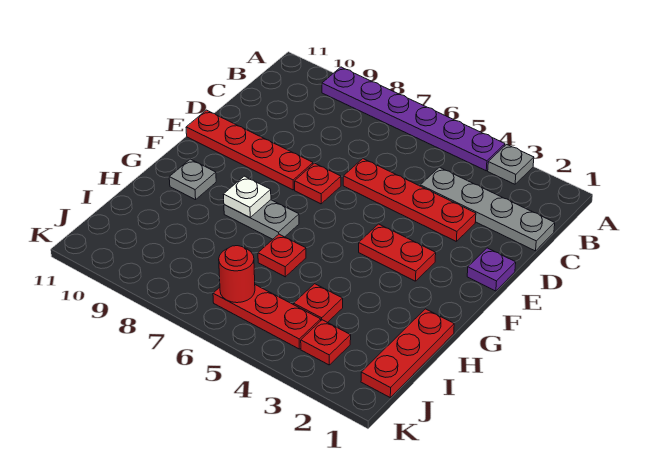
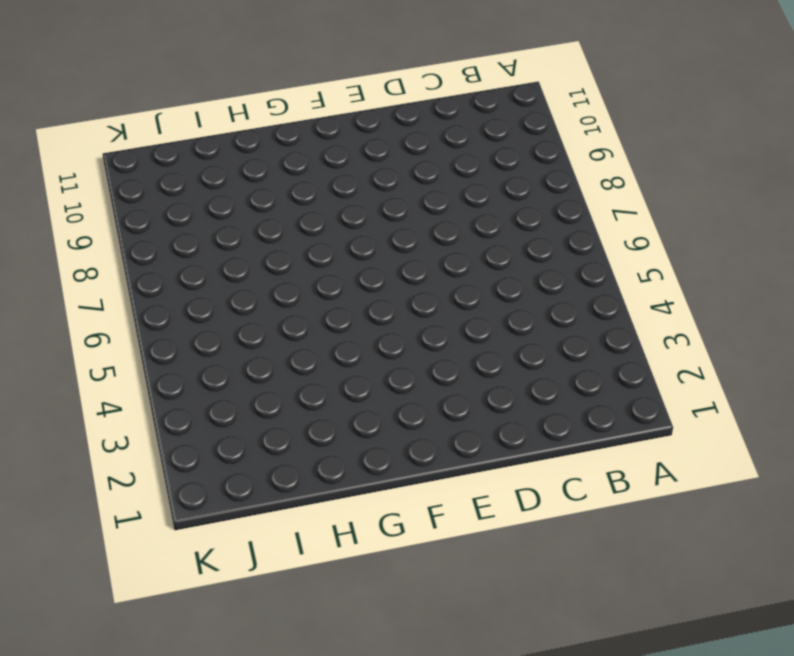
none -> grey 1x1 plate [488,144,534,184]
none -> purple 1x6 plate [322,67,505,171]
none -> grey 1x4 plate [420,167,555,251]

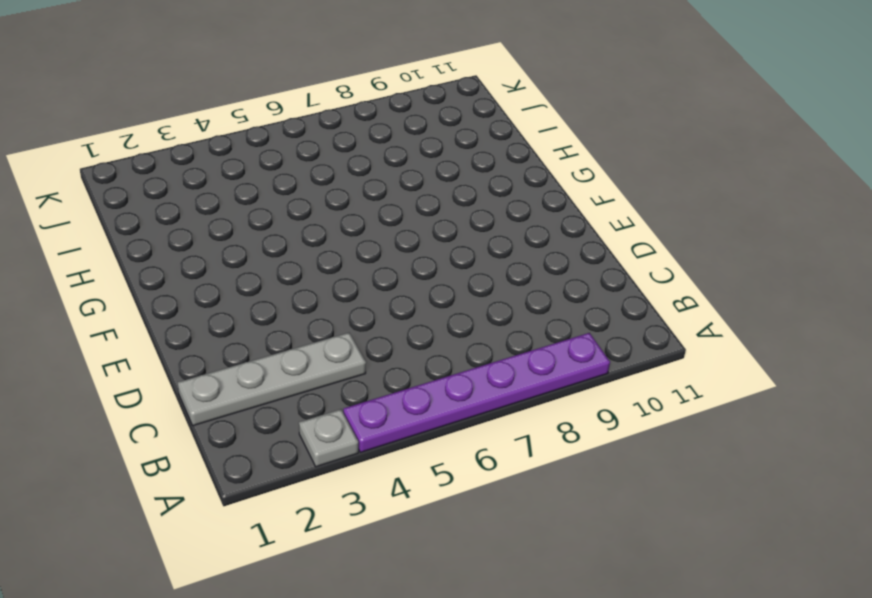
none -> red 1x4 plate [343,159,476,241]
none -> purple 1x1 plate [467,248,516,291]
none -> red 1x1 plate [295,163,341,204]

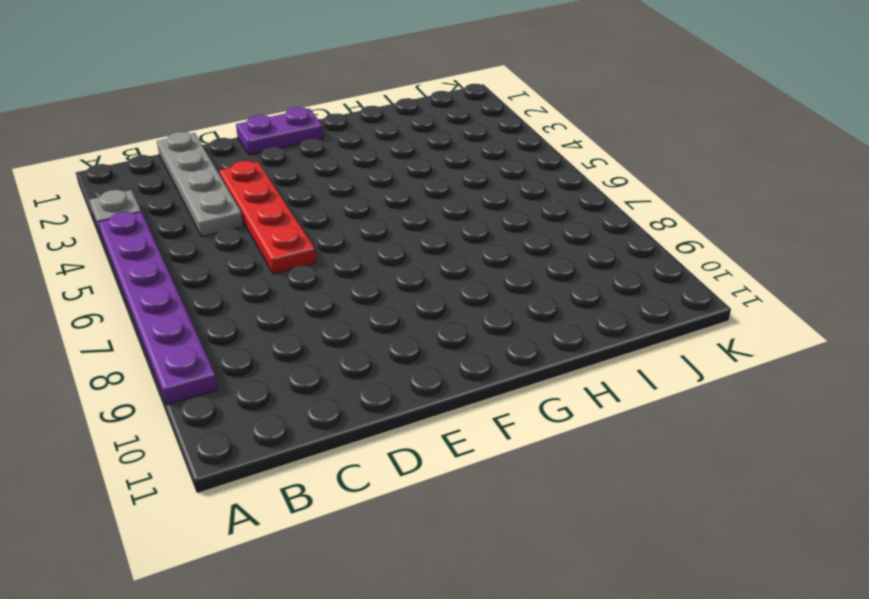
purple 1x2 plate [236,107,323,155] -> purple 1x1 plate [467,248,516,291]
none -> red 1x1 plate [295,163,341,204]
none -> red 1x4 plate [186,110,313,190]
none -> red 1x2 plate [359,224,436,281]

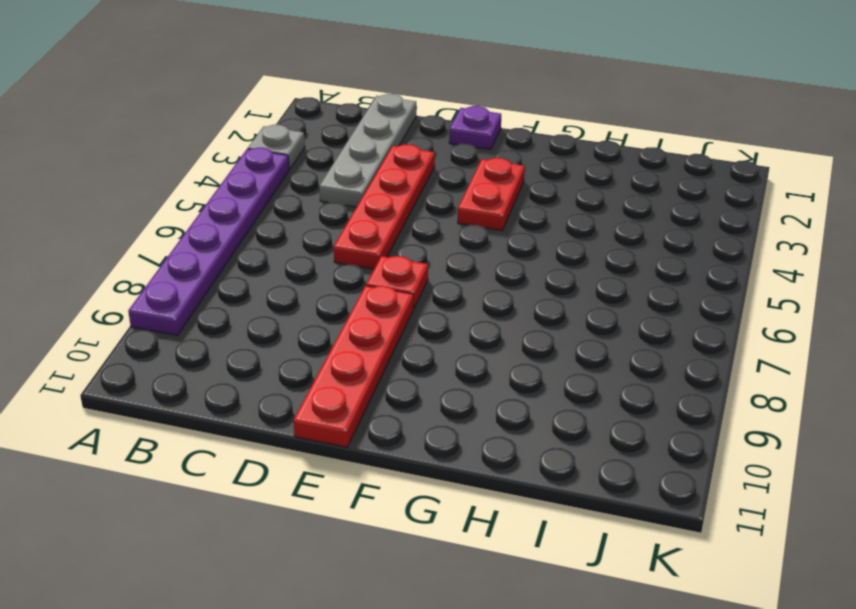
none -> grey 1x2 plate [224,200,299,239]
none -> grey 1x1 plate [169,159,216,200]
none -> red 1x3 plate [361,309,454,397]

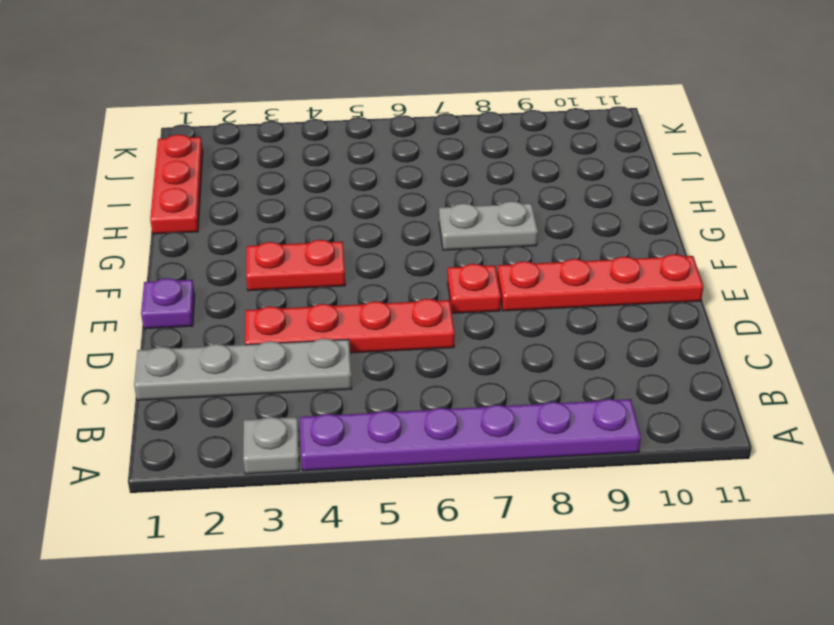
none -> grey 1x1 plate [169,159,216,200]
none -> red 1x1 plate [258,234,306,277]
none -> red 1x1 plate [294,284,343,323]

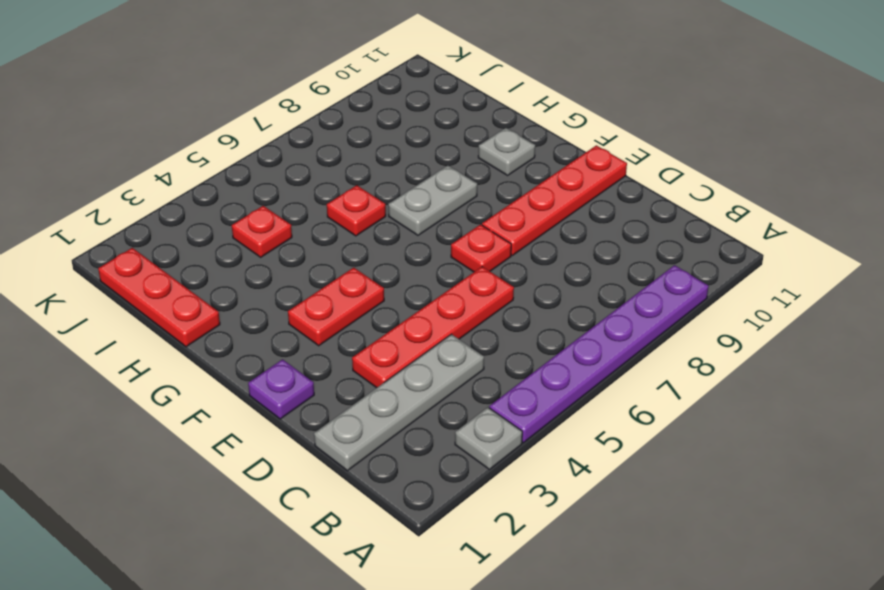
none -> red 1x1 plate [301,320,351,365]
none -> red 1x3 plate [213,285,321,349]
none -> white 1x1 plate [223,176,271,217]

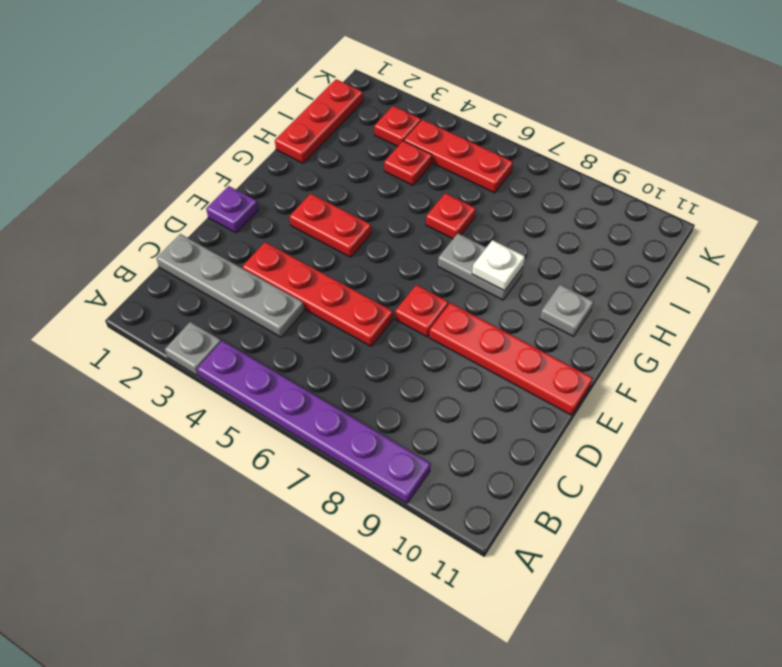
none -> red 1x1 round brick [219,246,255,303]

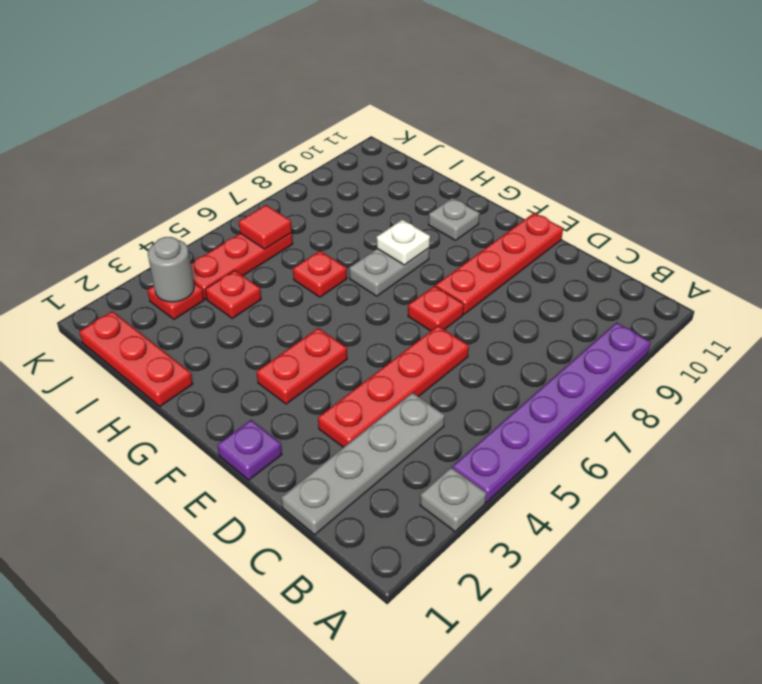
grey 1x1 round brick [148,237,194,302] -> none
red 1x1 tile [239,205,292,249] -> red 1x1 round brick [219,246,255,303]

